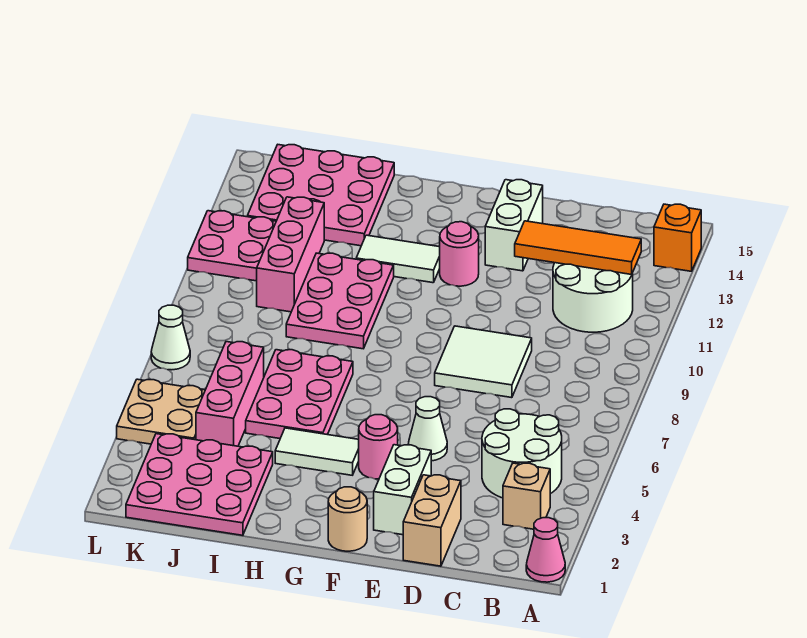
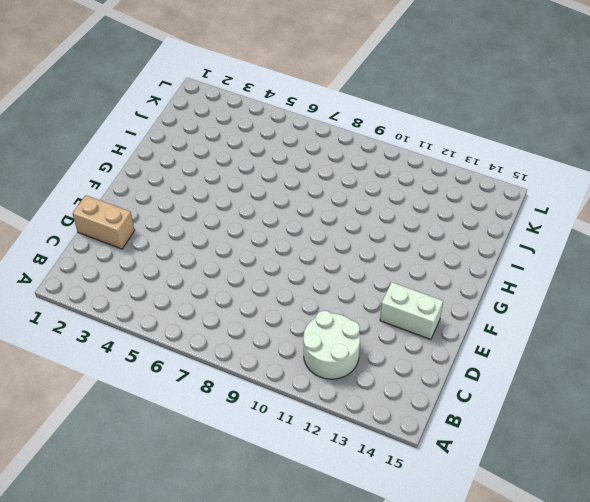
none -> pink 1x1 cone [526,518,565,582]
none -> orange 1x1 brick [654,204,701,271]
none -> tan 1x1 brick [503,463,550,529]

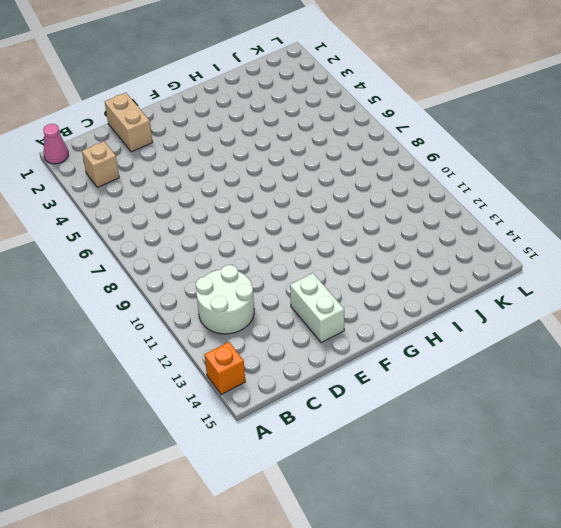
none -> white 2x2 round brick [482,409,562,498]
none -> white 2x2 tile [435,326,532,398]
none -> white 1x2 brick [374,445,431,535]

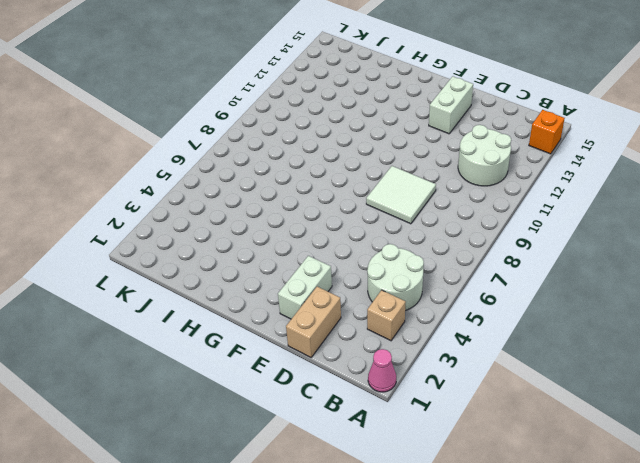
none -> white 1x1 cone [408,397,447,461]
none -> tan 1x1 round brick [328,487,367,551]
none -> pink 1x1 round brick [359,415,398,479]

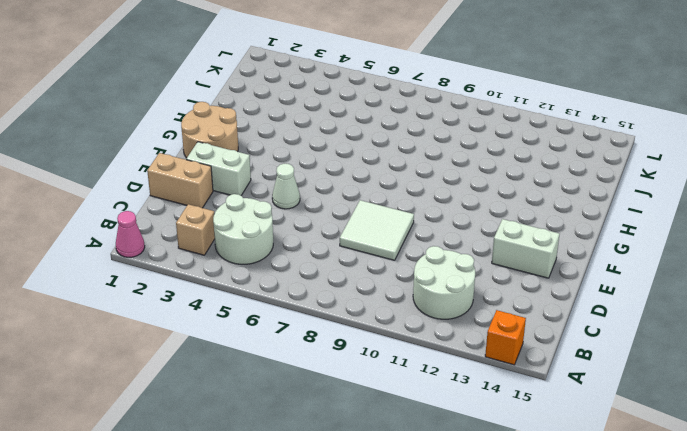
tan 2x2 round brick [181,102,238,158] -> tan 1x1 round brick [328,487,367,551]
none -> pink 1x1 round brick [359,415,398,479]
none -> pink 1x1 round brick [440,222,479,286]
none -> white 1x2 tile [275,428,359,475]

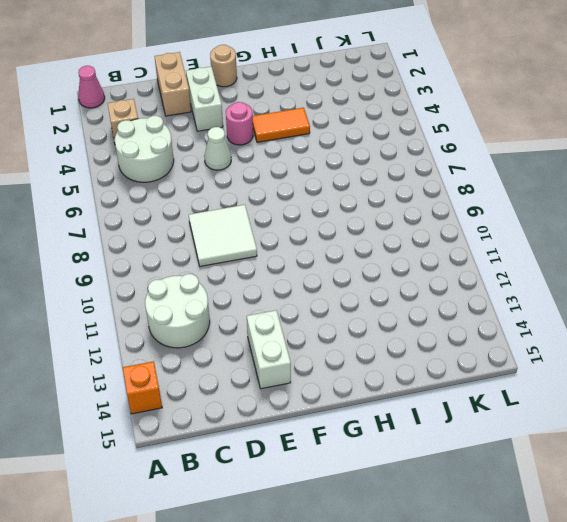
orange 1x2 tile [253,108,310,142] -> white 1x2 tile [275,428,359,475]
none -> pink 1x1 round brick [440,222,479,286]
none -> white 1x2 tile [356,235,440,283]
none -> pink 2x3 plate [246,350,353,439]

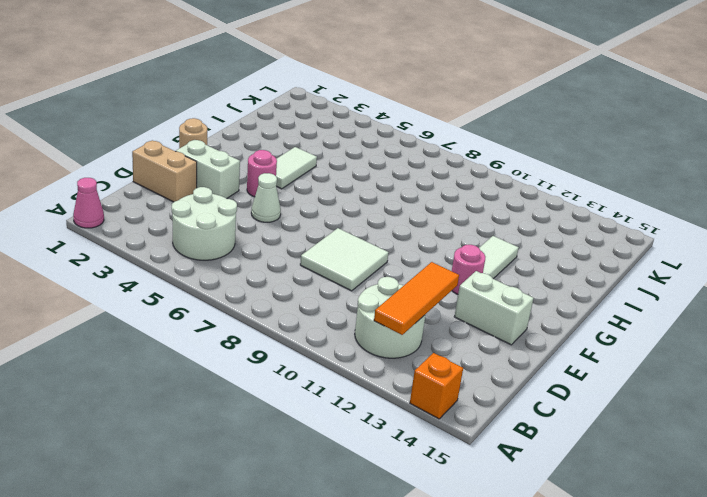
none -> tan 1x1 brick [503,463,550,529]
none -> pink 2x3 plate [246,350,353,439]
none -> pink 2x3 plate [286,253,394,349]

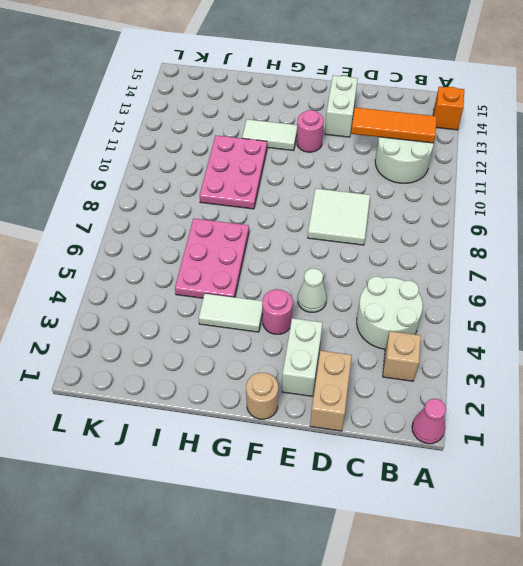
none -> pink 3x3 plate [126,434,273,535]
none -> pink 3x3 plate [247,145,394,246]
none -> pink 1x3 brick [196,342,264,446]

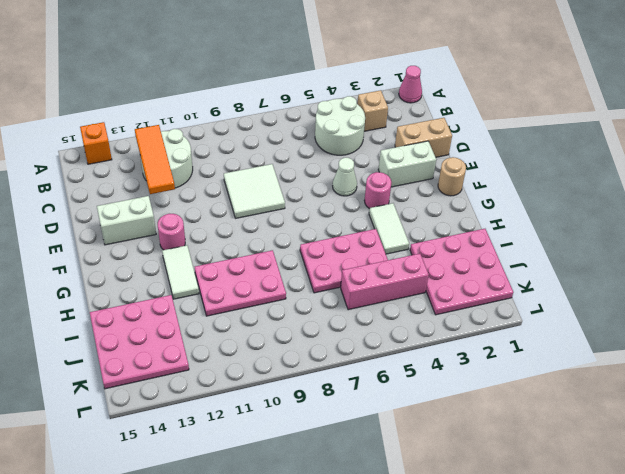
none -> pink 1x3 brick [257,197,324,312]
none -> tan 2x2 plate [117,379,205,444]
none -> pink 2x2 plate [188,211,276,281]

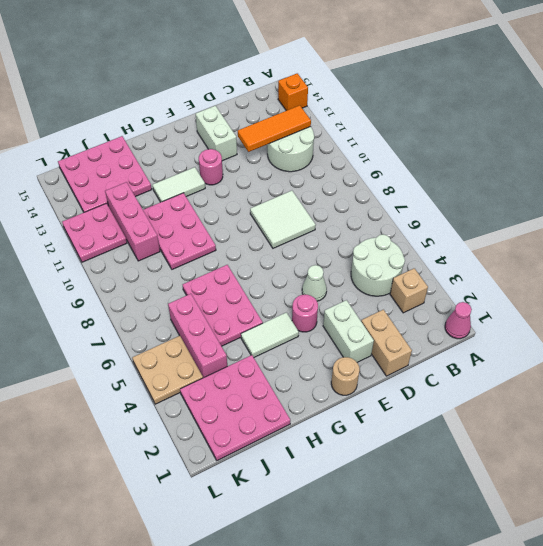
none -> white 1x1 cone [151,305,190,370]

